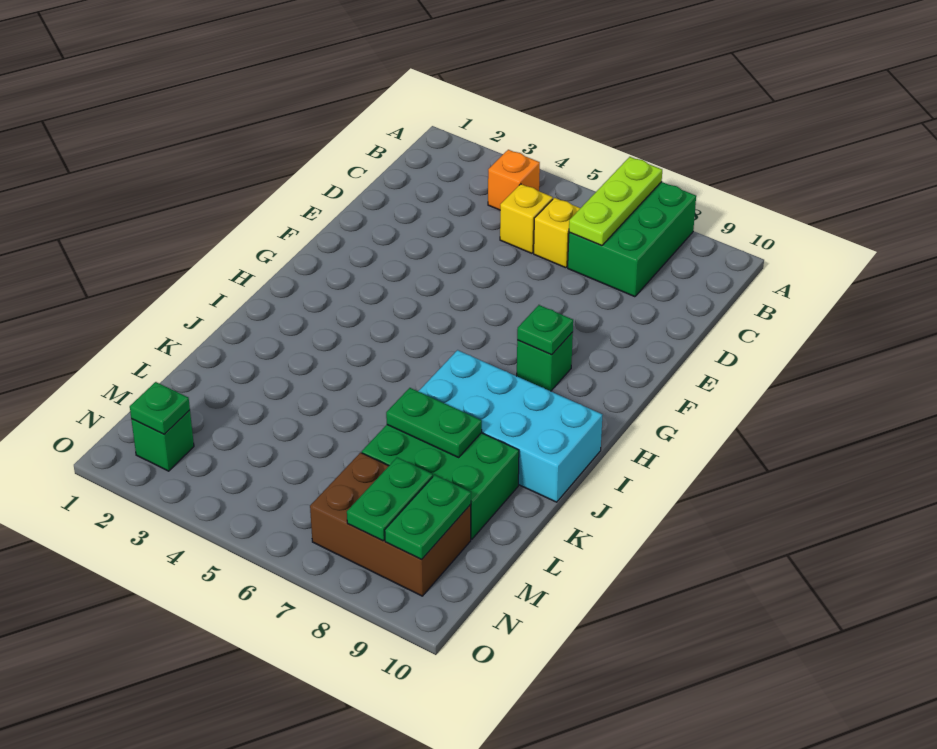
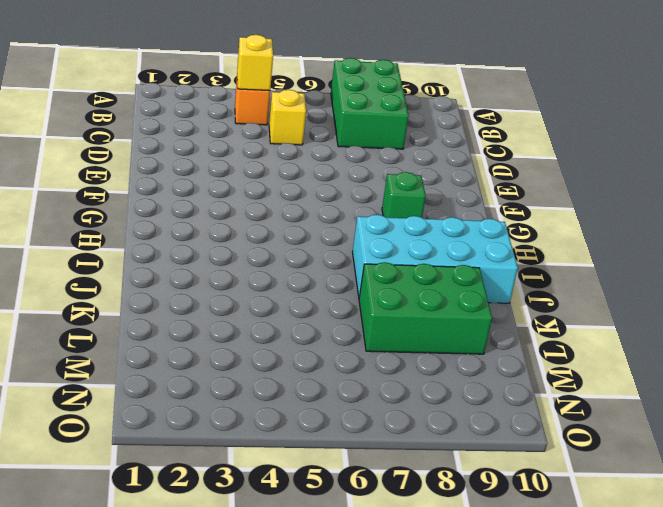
yellow 1x1 brick [237,35,273,91] -> yellow 1x1 brick moved to [534,198,580,268]
none -> brown 2x3 brick [310,453,471,596]
none -> green 1x1 brick [131,410,194,471]
none -> lime 1x3 plate [569,157,662,245]

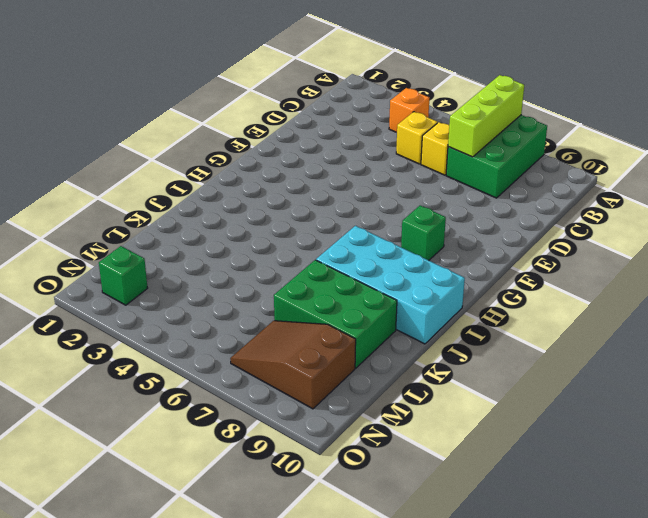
lime 1x3 brick [448,75,524,157] -> lime 1x3 plate [569,157,662,245]
brown 2x3 slope [230,321,356,409] -> brown 2x3 brick [310,453,471,596]
none -> green 1x1 plate [517,305,573,355]
none -> green 1x2 plate [386,388,482,457]
none -> green 1x2 plate [347,458,433,541]

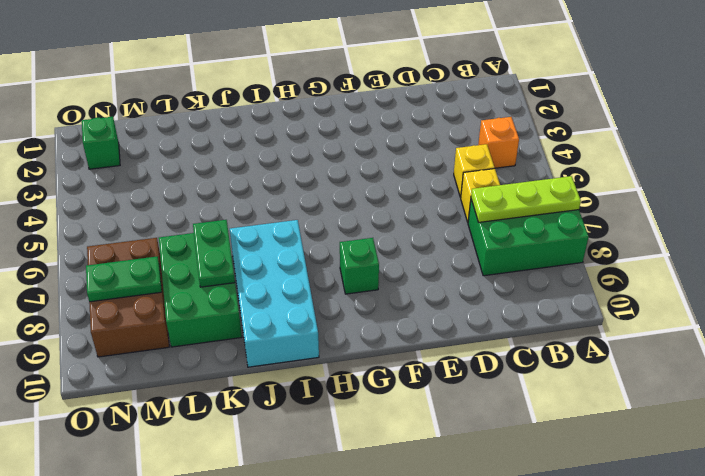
none -> green 1x1 plate [517,305,573,355]
none -> green 1x2 plate [385,475,471,559]
none -> green 1x1 plate [130,382,190,434]

